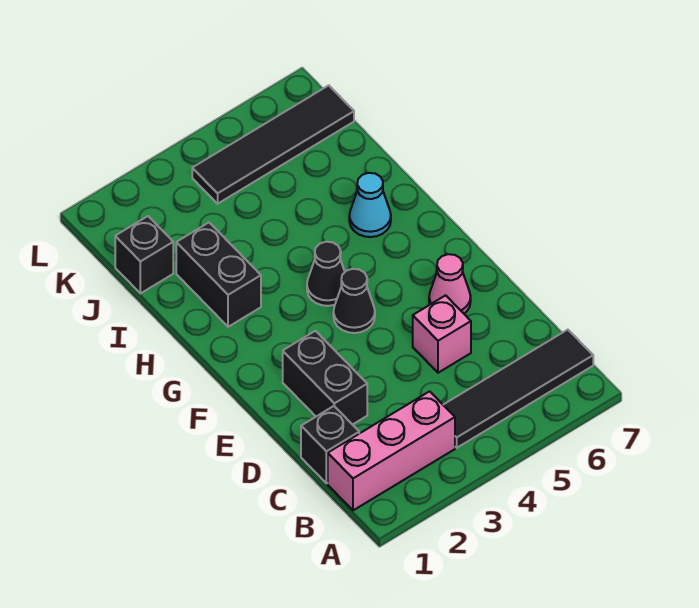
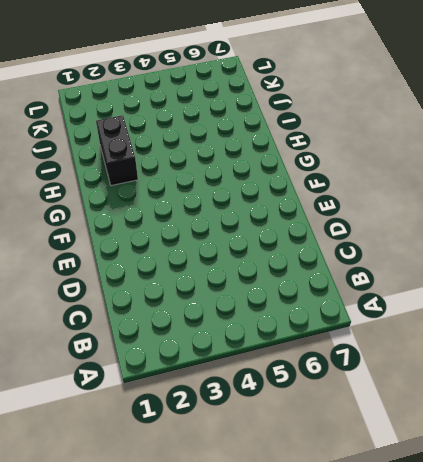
none -> pink 1x3 brick [328,391,455,510]
none -> black 1x4 tile [444,330,593,448]
none -> black 1x1 brick [301,406,359,483]

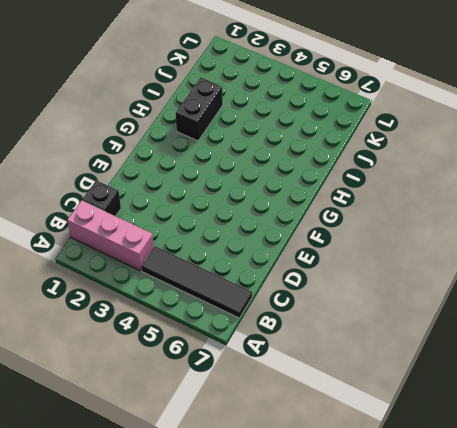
none -> black 1x2 brick [283,331,367,425]
none -> pink 1x1 brick [413,295,471,373]
none -> pink 1x1 cone [429,254,471,313]

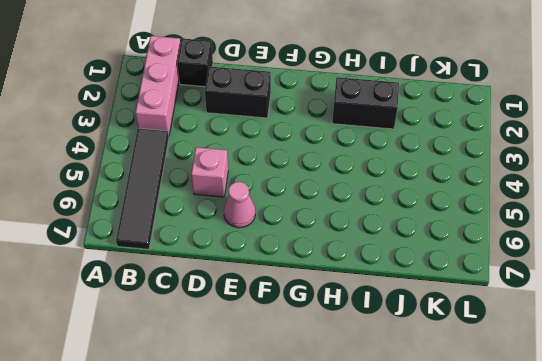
none -> black 1x1 cone [333,269,375,333]
none -> black 1x1 cone [307,242,345,306]
none -> cyan 1x1 cone [349,173,391,237]

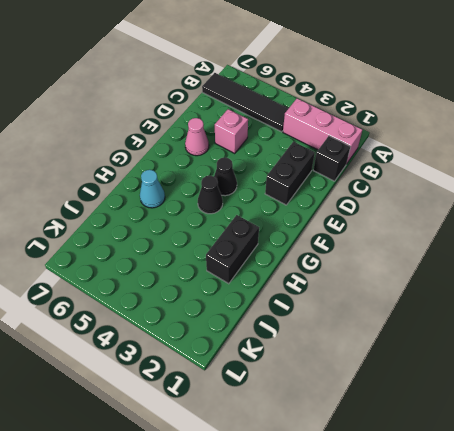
none -> black 1x1 brick [115,216,173,293]
none -> black 1x4 tile [192,85,354,204]

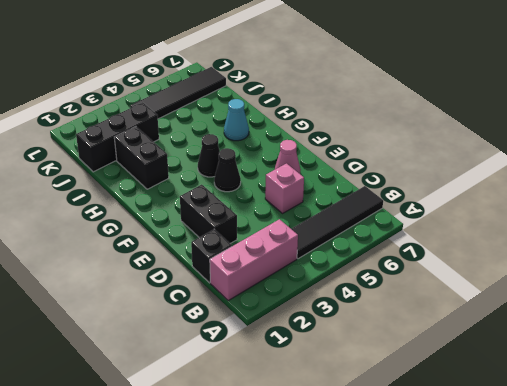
black 1x3 brick [76,102,159,172] -> black 1x1 brick [115,216,173,293]

